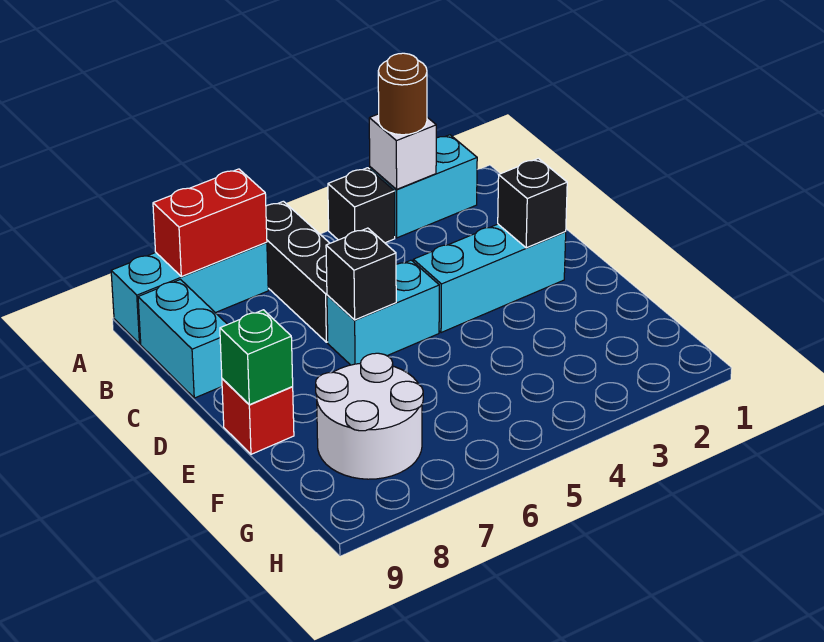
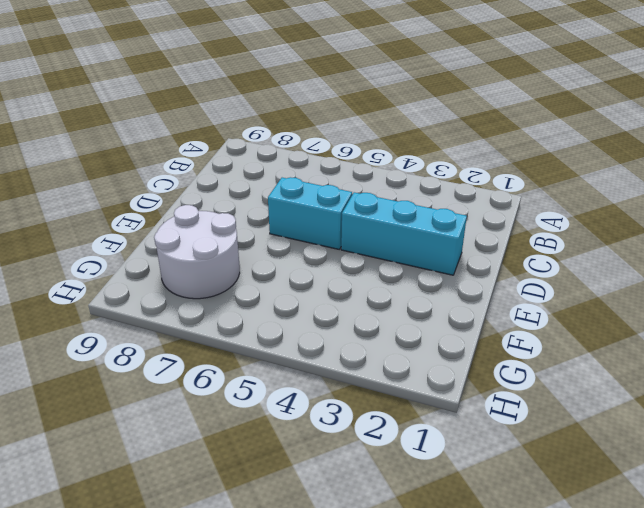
none -> cyan 1x2 brick [370,135,477,238]
none -> black 1x1 brick [328,168,395,243]
none -> black 1x3 brick [266,201,330,342]

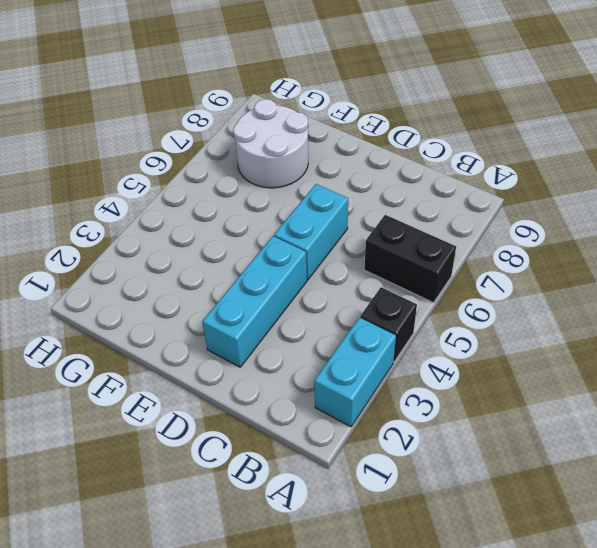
black 1x2 brick [364,215,456,303] -> black 1x3 brick [266,201,330,342]
none -> cyan 1x3 brick [111,242,268,344]
none -> cyan 1x2 brick [138,280,228,398]
none -> red 1x1 brick [222,379,294,454]

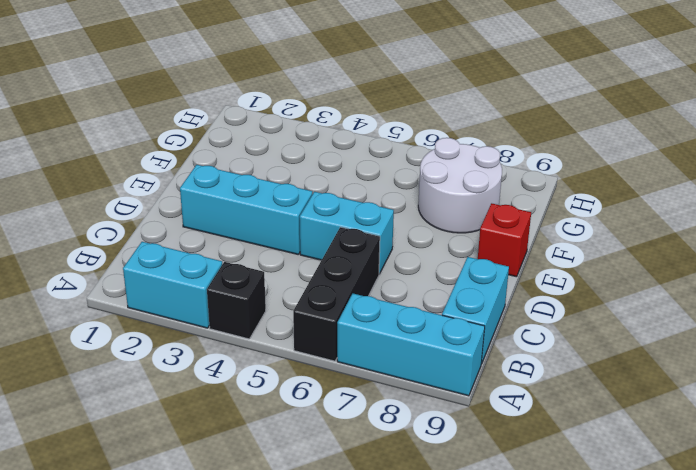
none -> white 1x1 brick [369,114,436,190]
none -> red 1x2 brick [153,169,267,277]
none -> black 1x1 brick [498,158,567,248]

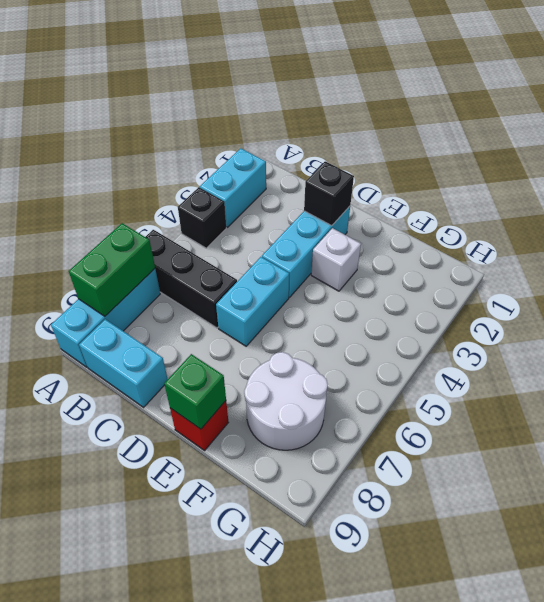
green 1x2 brick [69,223,155,316] -> red 1x2 brick [153,169,267,277]
white 1x1 brick [311,228,361,291] -> white 1x1 brick moved to [369,114,436,190]
none -> black 1x1 brick [326,228,396,320]
none -> brown 1x1 round brick [378,53,427,135]

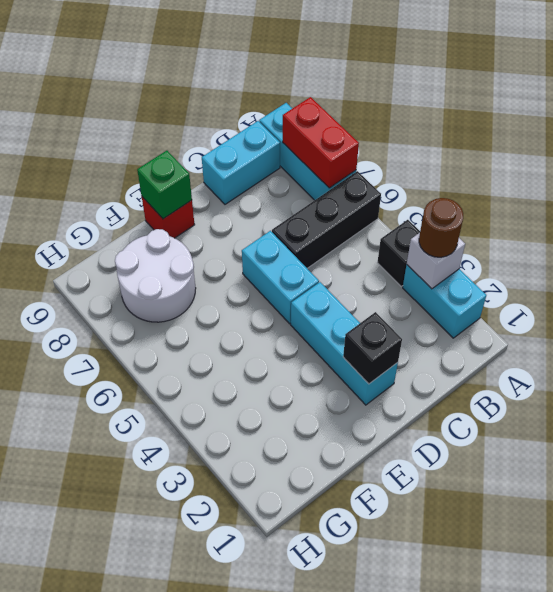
none -> black 1x1 brick [326,228,396,320]

